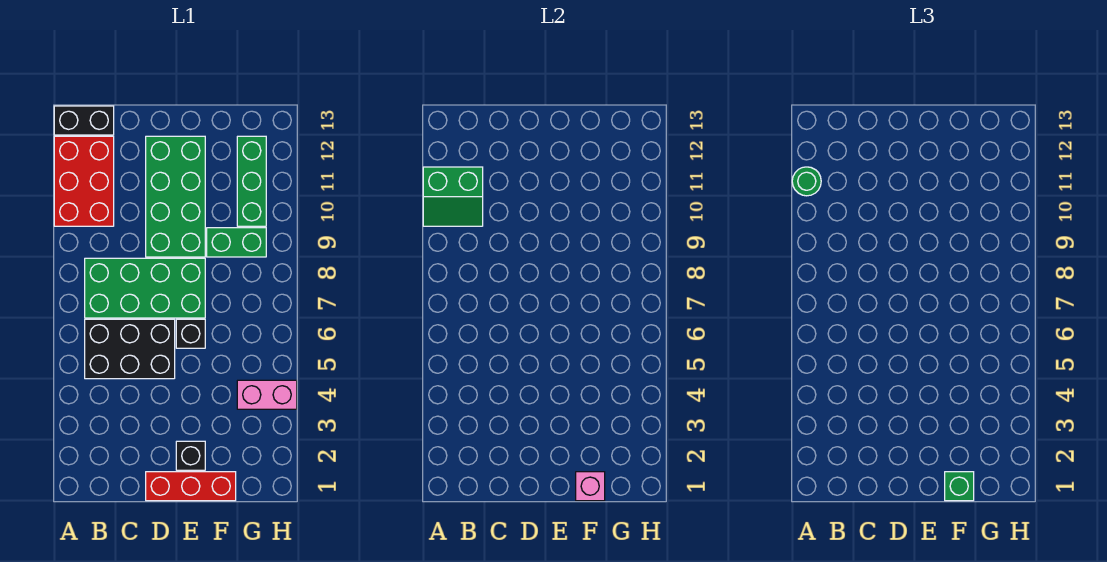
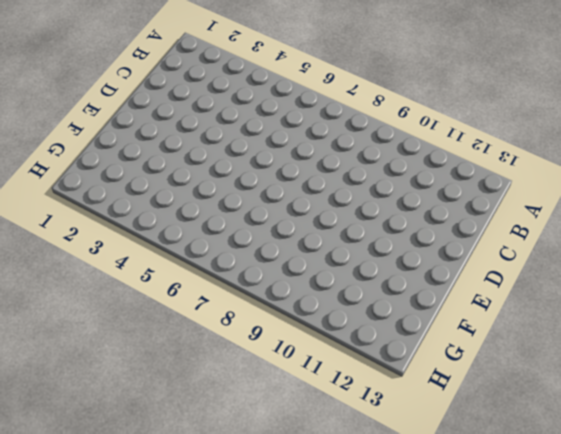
none -> red 2x3 brick [54,136,114,226]
none -> black 1x2 brick [54,106,114,135]
none -> black 2x3 brick [85,319,175,379]

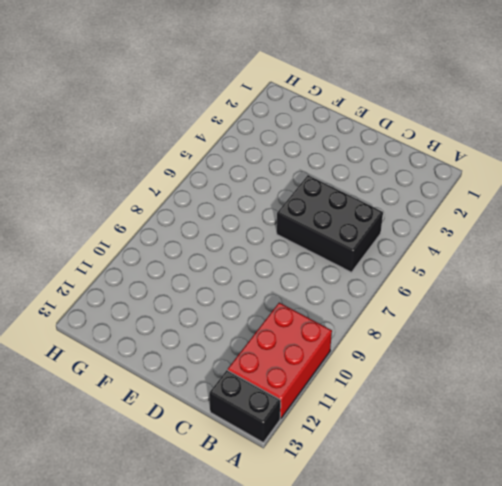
none -> green 2x4 brick [85,258,205,318]
none -> red 1x3 brick [146,472,236,501]
none -> green 2x4 brick [146,136,205,257]

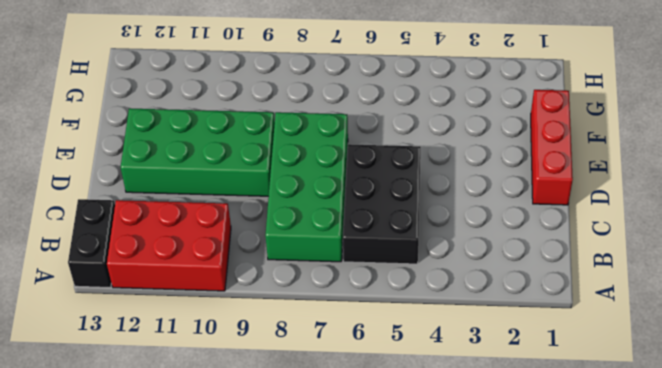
none -> black 1x1 brick [176,441,205,470]
none -> black 1x1 brick [176,319,205,348]
none -> green 1x2 brick [207,228,266,257]

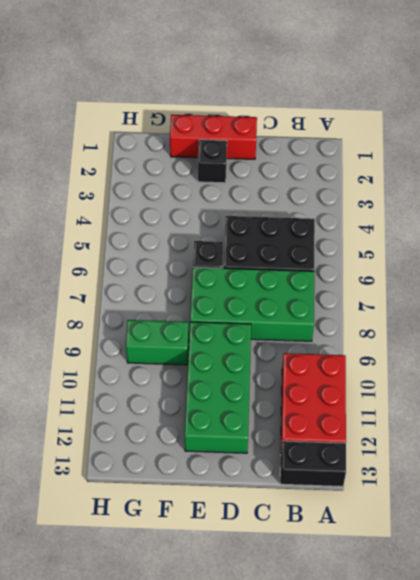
none -> pink 1x2 brick [237,380,297,409]
none -> green 1x3 brick [237,136,266,226]
none -> green 2x2 slope [423,167,483,226]

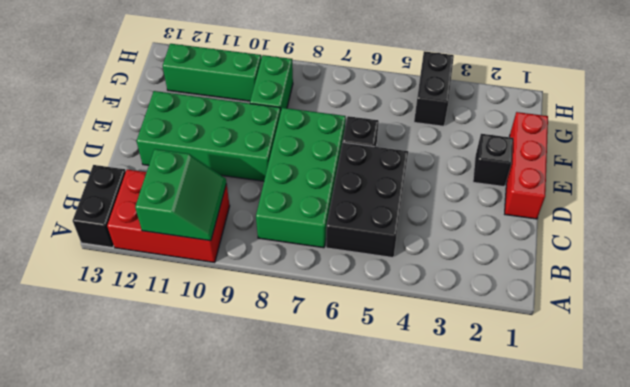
black 1x2 brick [414,51,454,126] -> pink 1x2 brick [237,380,297,409]
none -> pink 1x1 brick [576,472,605,501]
none -> green 1x1 round brick [792,167,821,196]
none -> green 1x1 brick [945,472,974,501]

